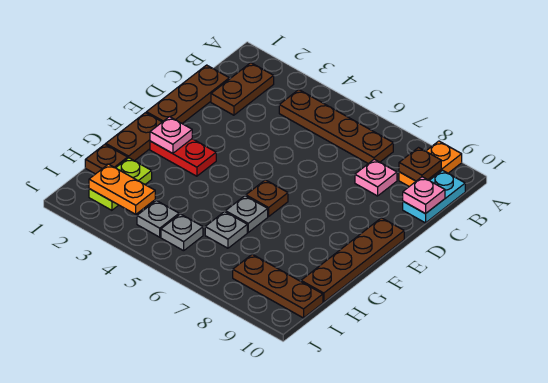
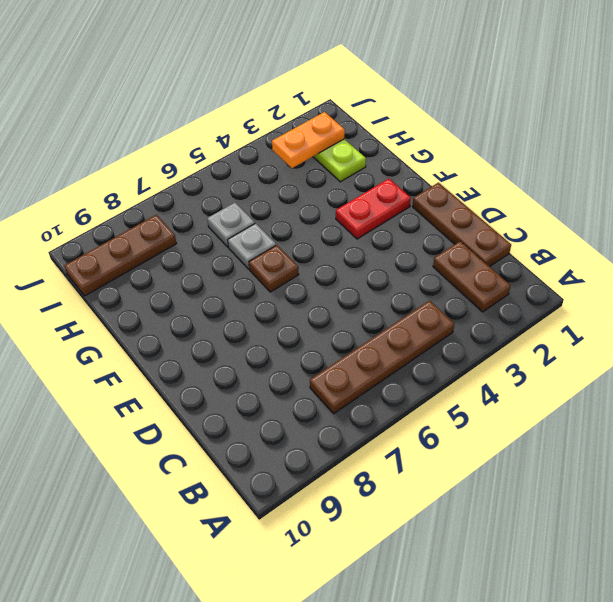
none -> orange 1x2 plate [399,141,462,186]
none -> cyan 1x2 plate [403,170,465,223]
none -> pink 1x1 plate [355,159,397,196]

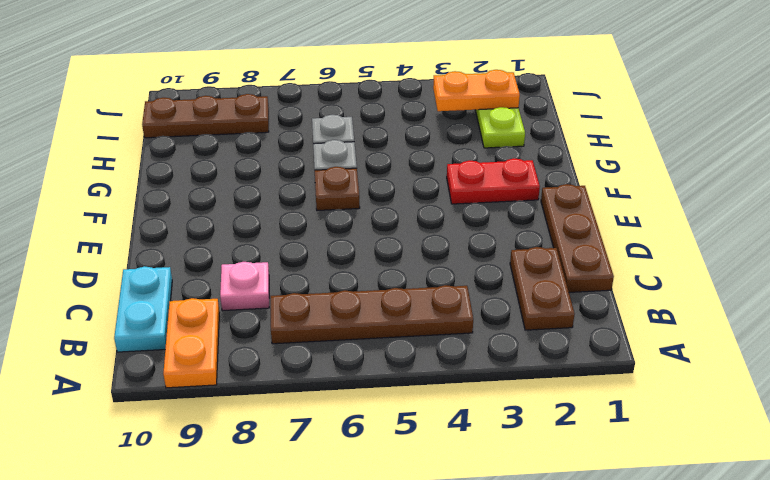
none -> brown 1x4 plate [301,218,404,302]
none -> brown 1x2 plate [106,113,162,161]
none -> brown 1x1 plate [85,144,128,174]

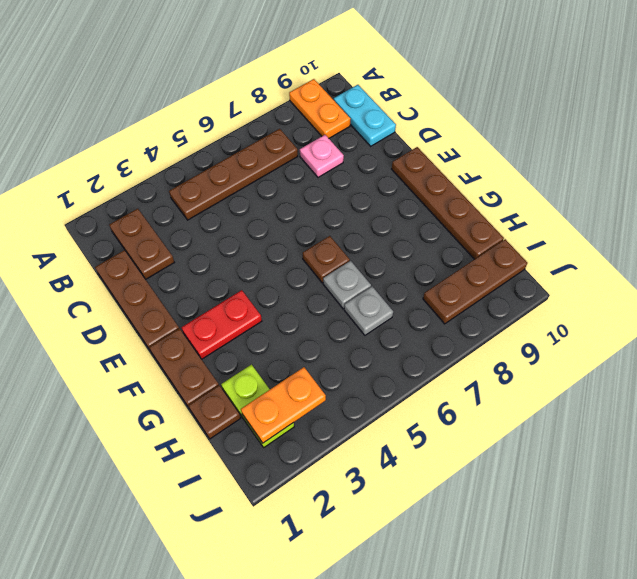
none -> grey 1x1 plate [137,201,179,237]
none -> grey 1x1 plate [161,214,203,251]
none -> brown 1x1 plate [399,148,441,181]

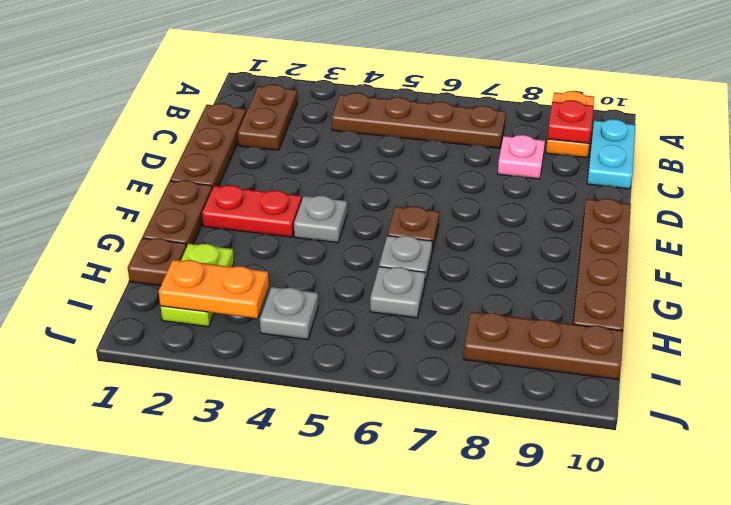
red 1x1 plate [547,100,594,143] -> brown 1x1 plate [399,148,441,181]
grey 1x1 plate [294,196,347,243] -> grey 1x1 plate moved to [161,214,203,251]
none -> pink 1x1 plate [403,177,445,214]
none -> pink 1x1 plate [150,117,192,154]

